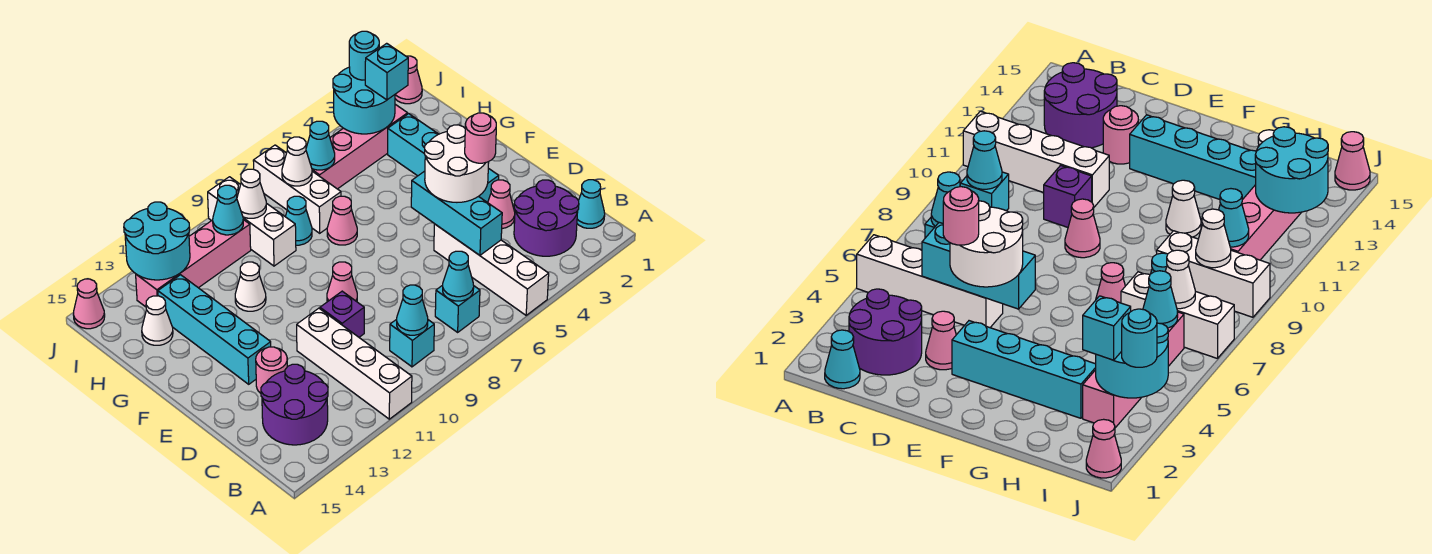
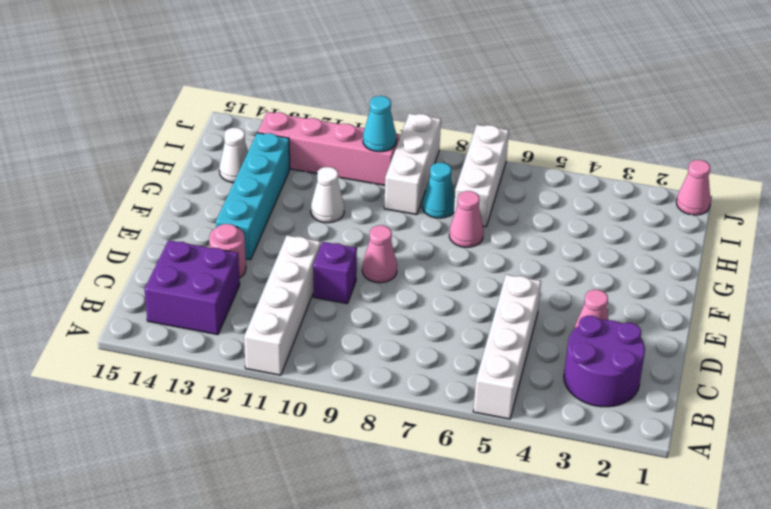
purple 2x2 brick [144,240,240,335] -> purple 2x2 round brick [261,364,328,445]
none -> cyan 1x1 cone [577,180,605,228]
none -> cyan 1x1 brick [435,285,480,332]
none -> cyan 1x1 brick [390,319,434,367]
none -> cyan 1x4 brick [388,114,499,203]

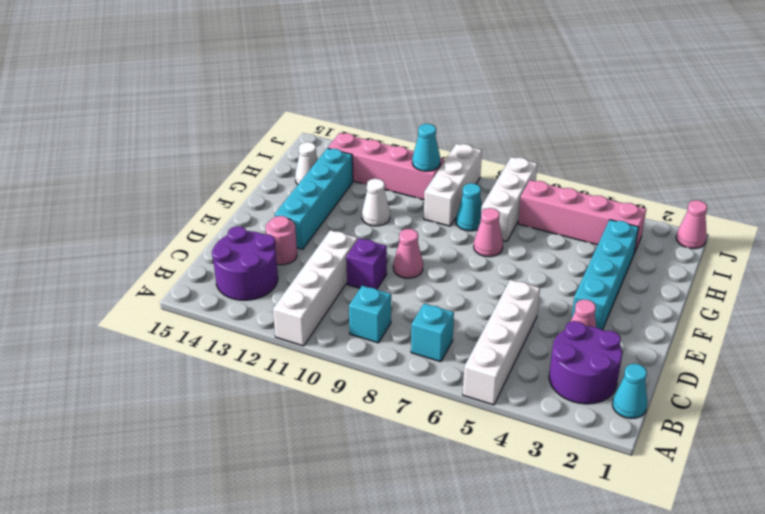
none -> pink 1x1 cone [73,279,105,329]
none -> cyan 1x1 cone [443,251,474,301]
none -> cyan 1x1 cone [397,285,428,335]
none -> cyan 1x3 brick [411,171,502,255]

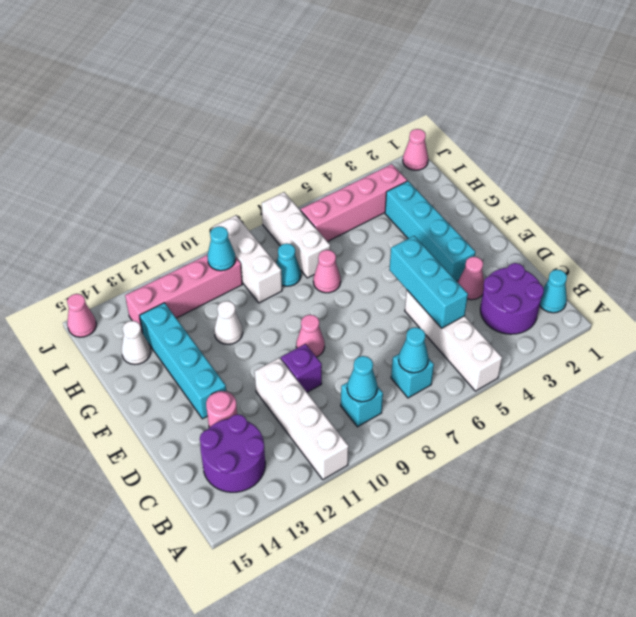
none -> cyan 2x2 round brick [333,67,395,134]
none -> cyan 1x1 cone [306,121,335,170]
none -> white 1x1 cone [282,137,312,186]
none -> white 1x1 cone [237,169,266,218]

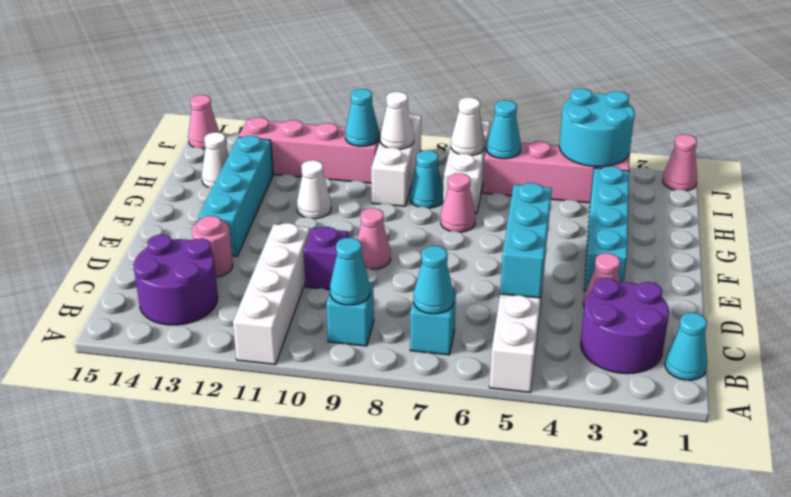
none -> cyan 2x2 round brick [124,202,190,280]
none -> white 2x2 round brick [425,125,489,202]
none -> cyan 1x1 brick [365,43,408,100]
none -> cyan 1x1 round brick [349,31,379,80]

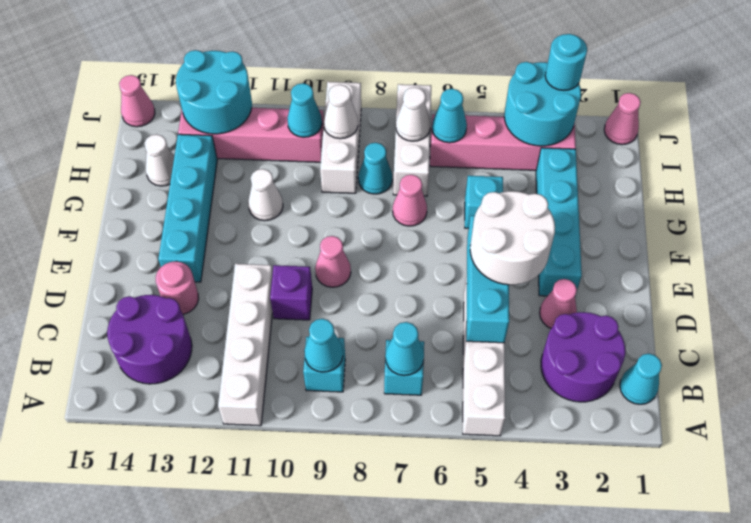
cyan 1x1 brick [465,176,503,228] -> cyan 1x1 brick moved to [365,43,408,100]
none -> pink 1x1 round brick [465,113,496,163]

